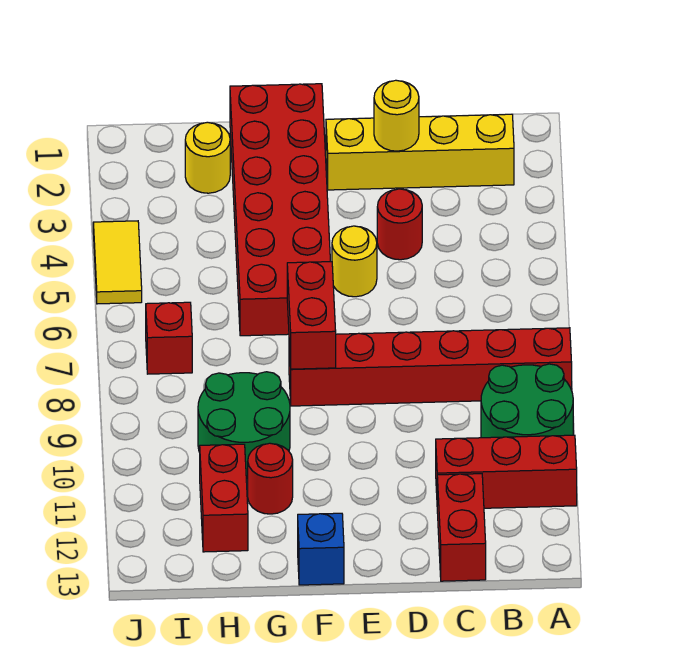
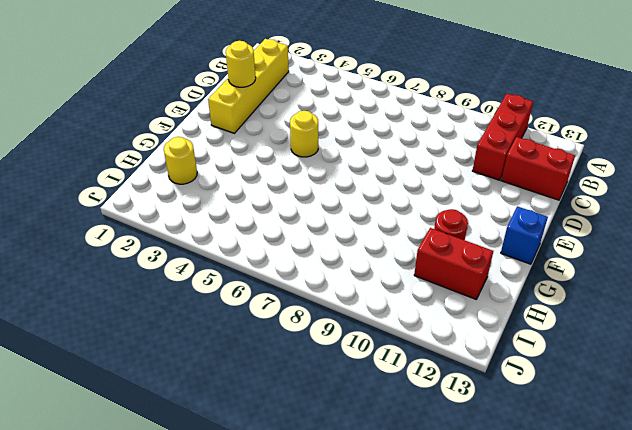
none -> red 1x6 brick [289,328,572,406]
none -> green 2x2 round brick [481,364,573,438]
none -> red 1x1 round brick [377,189,422,260]

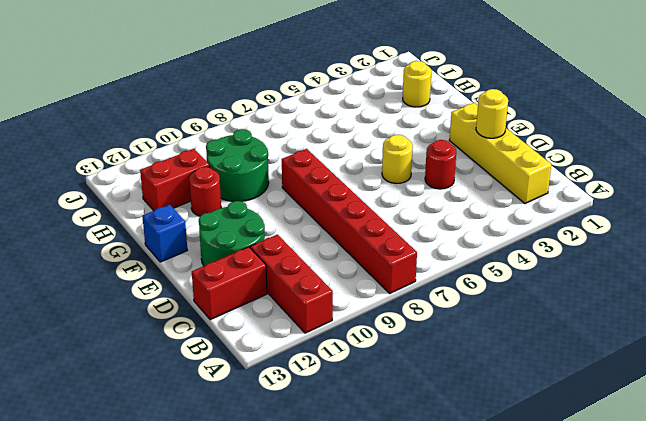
green 2x2 round brick [199,201,265,266] -> green 2x2 round brick moved to [481,364,573,438]
none -> red 2x6 brick [230,84,330,336]
none -> red 1x1 brick [146,302,192,374]
none -> yellow 1x2 tile [93,221,142,304]

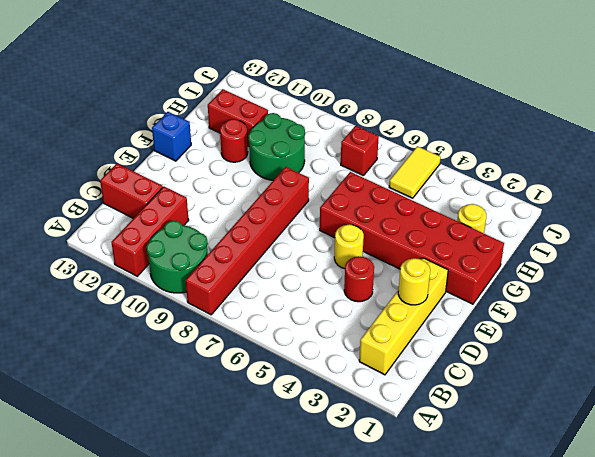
yellow 1x2 tile [389,146,441,198] -> yellow 1x2 tile turned to [93,221,142,304]
none -> red 1x2 brick [287,262,336,369]

